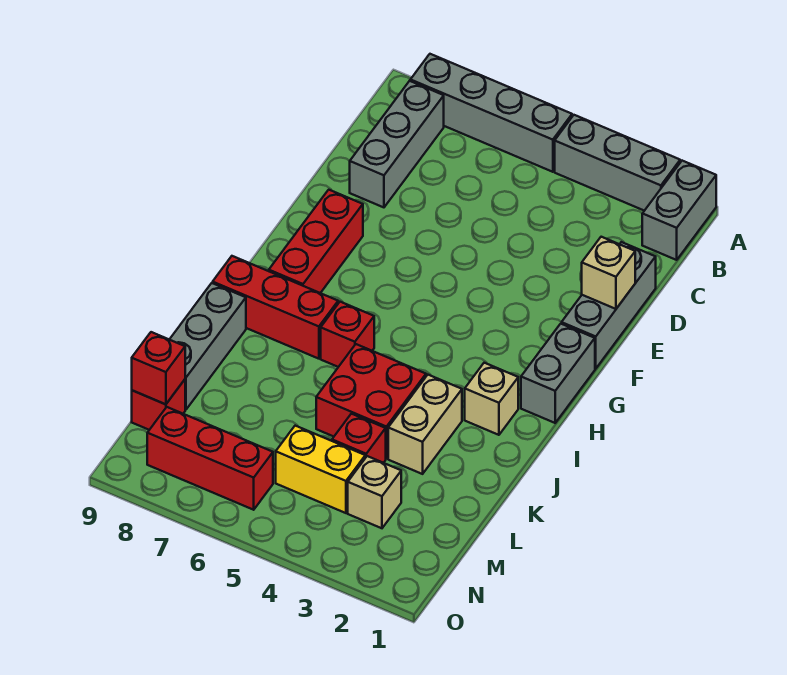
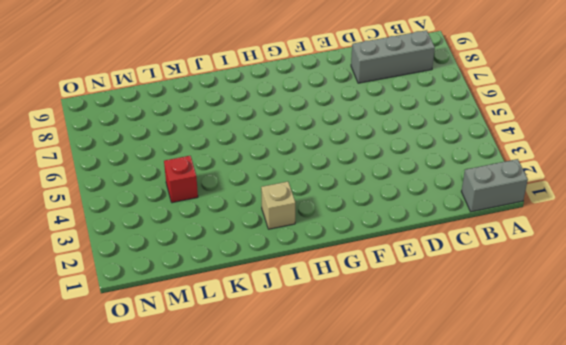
none -> grey 1x3 brick [555,115,680,211]
none -> grey 1x4 brick [410,54,572,172]
none -> grey 1x3 brick [562,242,656,369]

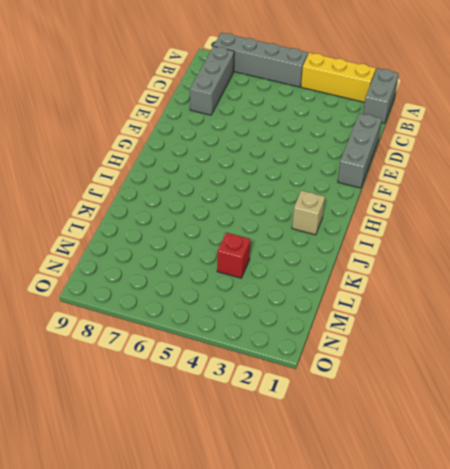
yellow 1x3 brick [301,53,376,102] -> grey 1x3 brick [555,115,680,211]
none -> red 1x3 brick [269,190,363,293]
none -> grey 1x2 brick [521,324,595,423]
none -> red 1x1 brick [321,302,374,367]

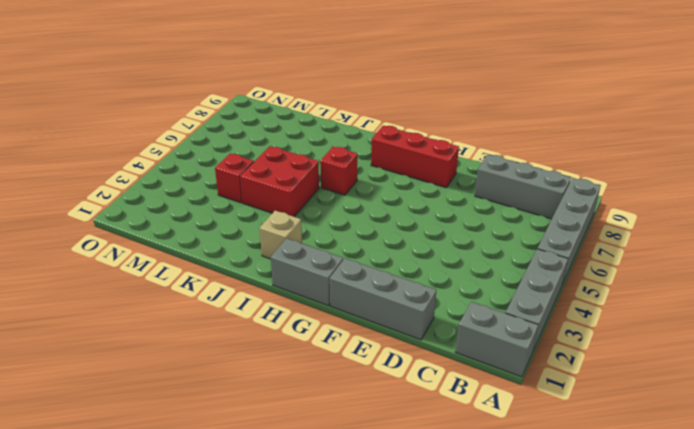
none -> red 1x3 brick [213,256,338,359]
none -> tan 1x2 brick [388,375,462,474]
none -> grey 1x3 brick [169,283,246,410]

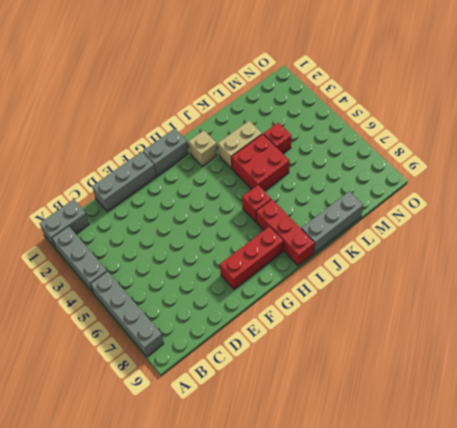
none -> grey 1x3 brick [350,81,444,207]
none -> tan 1x1 brick [348,456,401,528]
none -> yellow 1x2 brick [276,426,365,513]

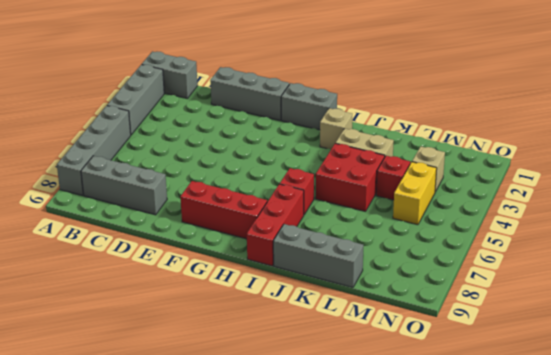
none -> red 1x1 brick [132,380,185,430]
none -> red 1x3 brick [147,407,273,510]
none -> tan 1x1 brick [582,237,635,309]

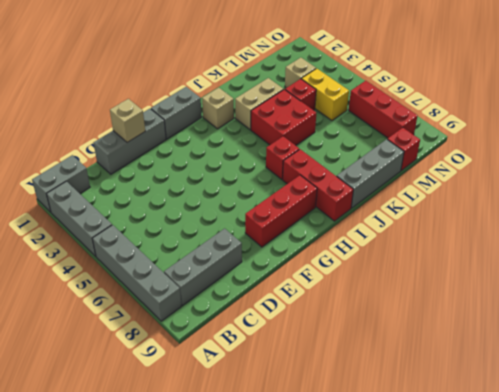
none -> red 1x1 brick [132,332,185,404]

